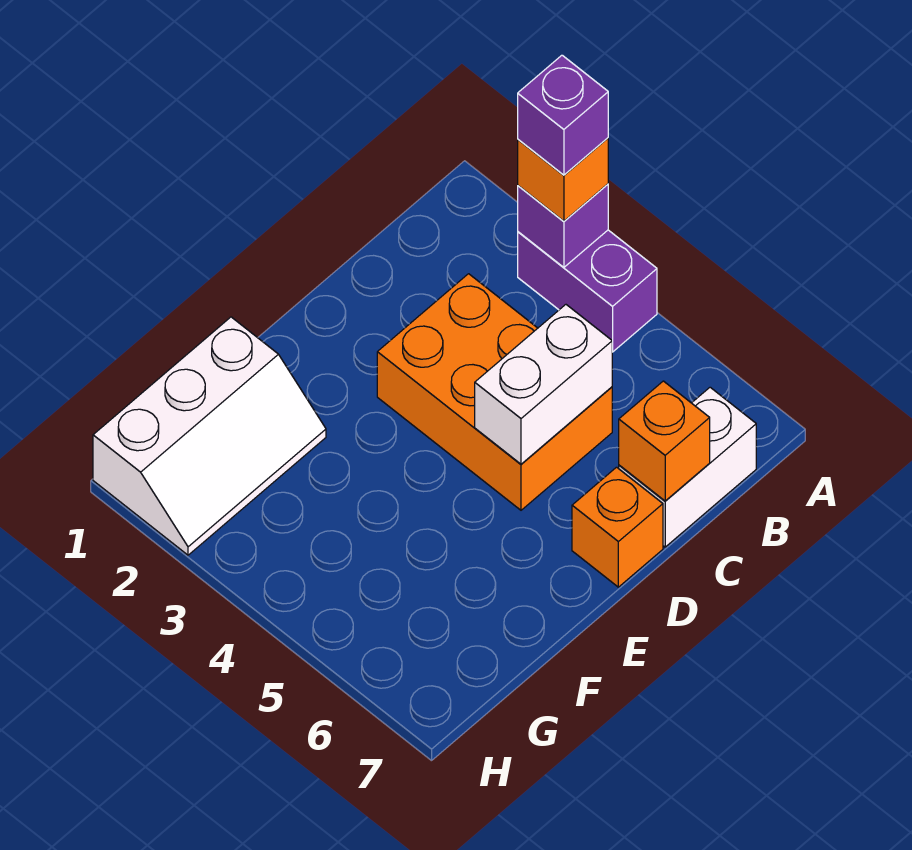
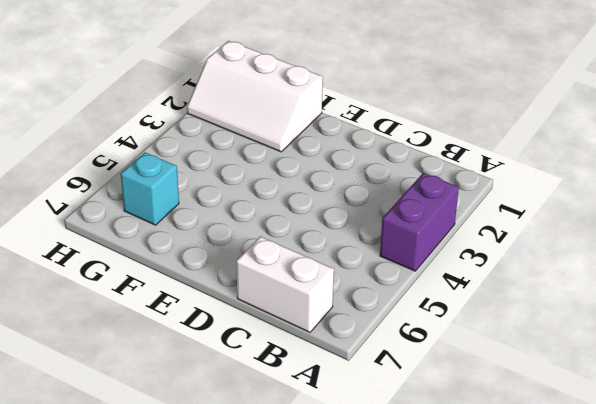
cyan 1x1 brick [121,152,179,225] -> none
none -> orange 2x3 brick [377,274,612,510]
none -> orange 1x1 brick [572,467,663,587]

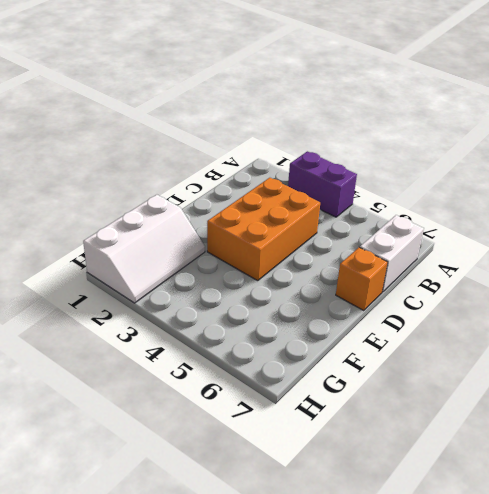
orange 2x3 brick [207,178,320,281] -> orange 2x3 brick turned to [377,274,612,510]
none -> purple 1x1 brick [518,184,608,267]
none -> white 1x2 brick [475,305,612,464]

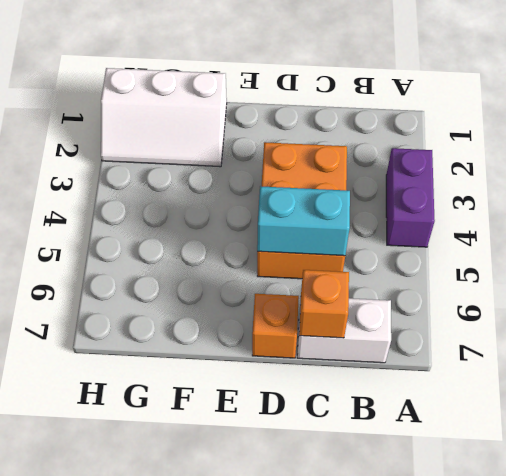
cyan 1x2 brick [257,186,350,256] -> white 1x2 brick [475,305,612,464]
none -> purple 1x1 brick [518,184,608,267]
none -> orange 1x1 brick [518,138,608,221]

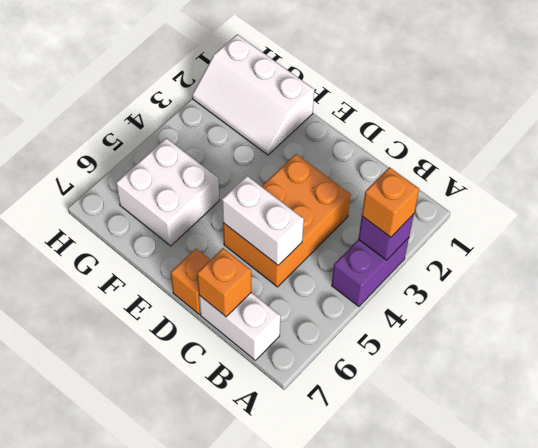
white 2x2 brick [116,138,219,246] -> none
none -> purple 1x1 brick [518,55,608,175]

